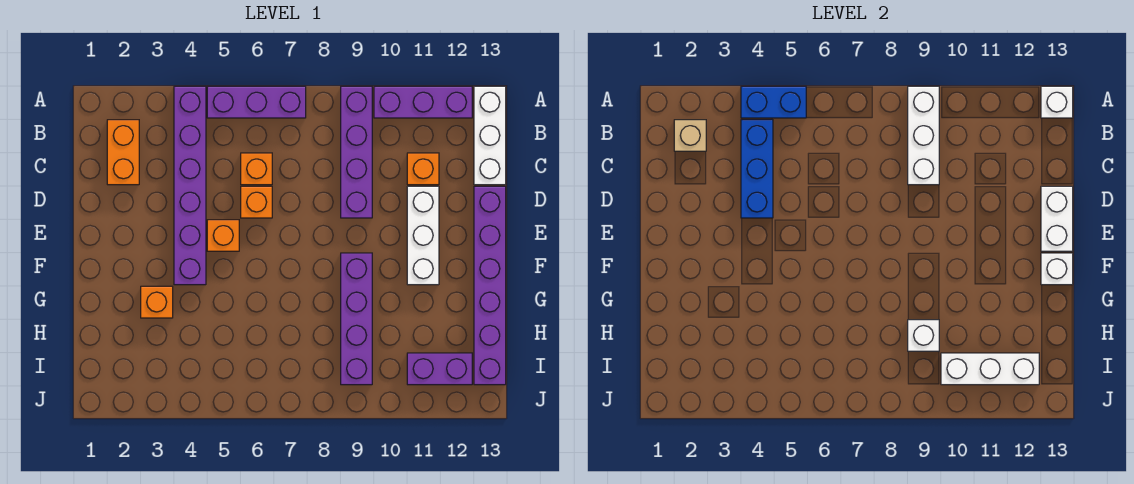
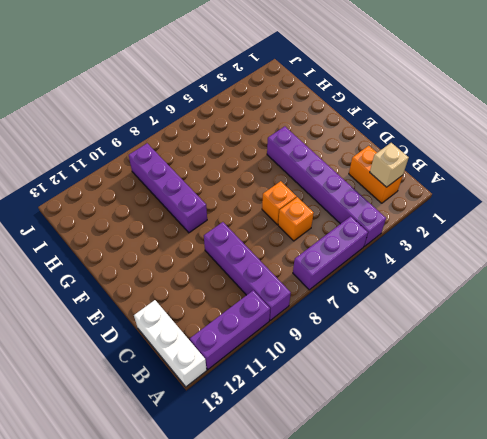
none -> orange 1x1 brick [407,153,439,185]
none -> white 1x3 brick [407,186,439,285]
none -> purple 1x6 brick [474,186,506,385]

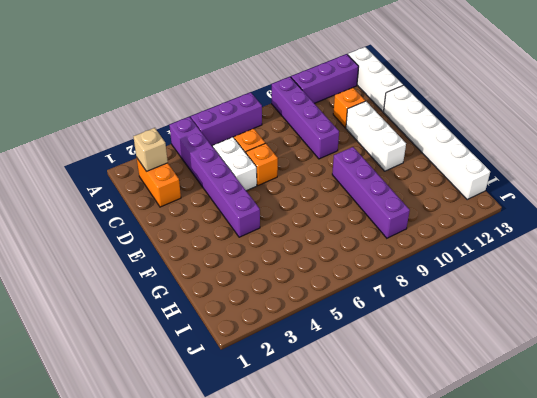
white 1x2 brick [213,137,257,191] -> white 1x2 brick moved to [1041,186,1073,251]
white 1x6 brick [383,85,490,199] -> purple 1x6 brick [474,186,506,385]
none -> orange 1x1 brick [207,220,239,251]
none -> orange 1x1 brick [141,286,173,318]
none -> purple 1x2 brick [407,353,472,385]

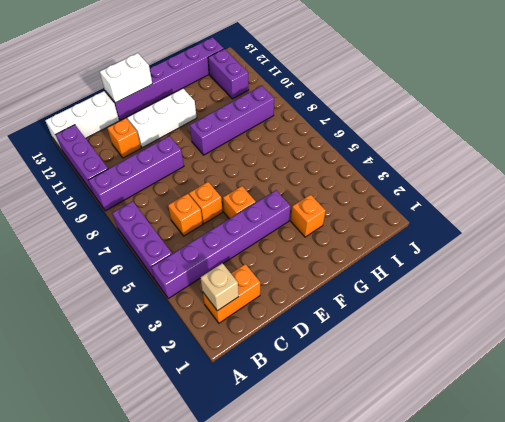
none -> blue 1x2 brick [741,86,806,118]
none -> white 1x3 brick [908,86,939,185]
none -> white 1x1 brick [1041,86,1073,118]

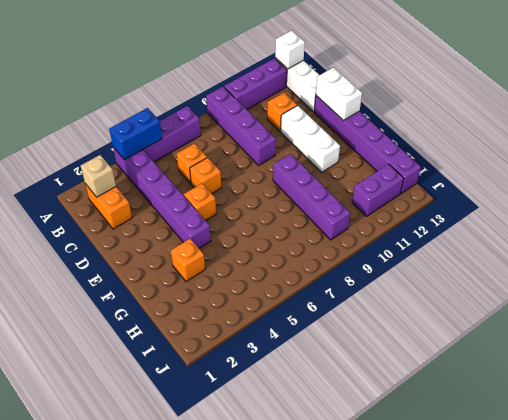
none -> white 1x3 brick [908,86,939,185]
none -> blue 1x3 brick [741,120,773,218]
none -> white 1x1 brick [1041,253,1073,285]

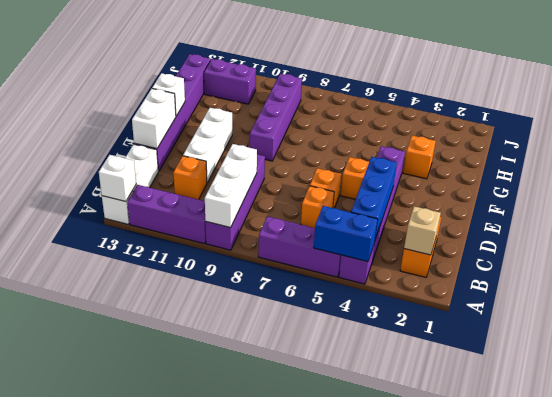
none -> white 1x1 brick [908,320,939,351]
none -> white 1x3 brick [941,353,1039,385]

